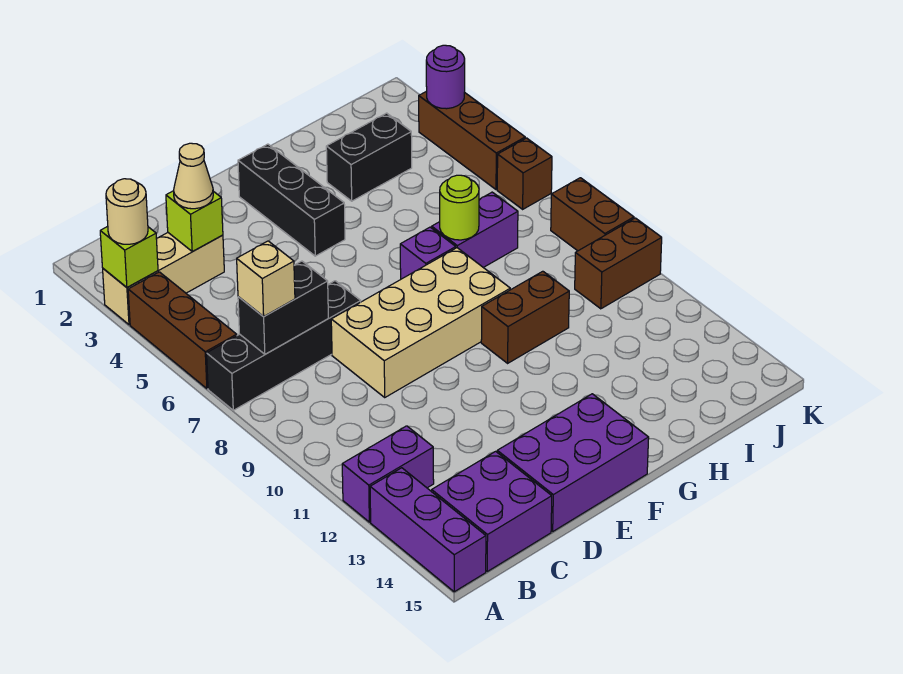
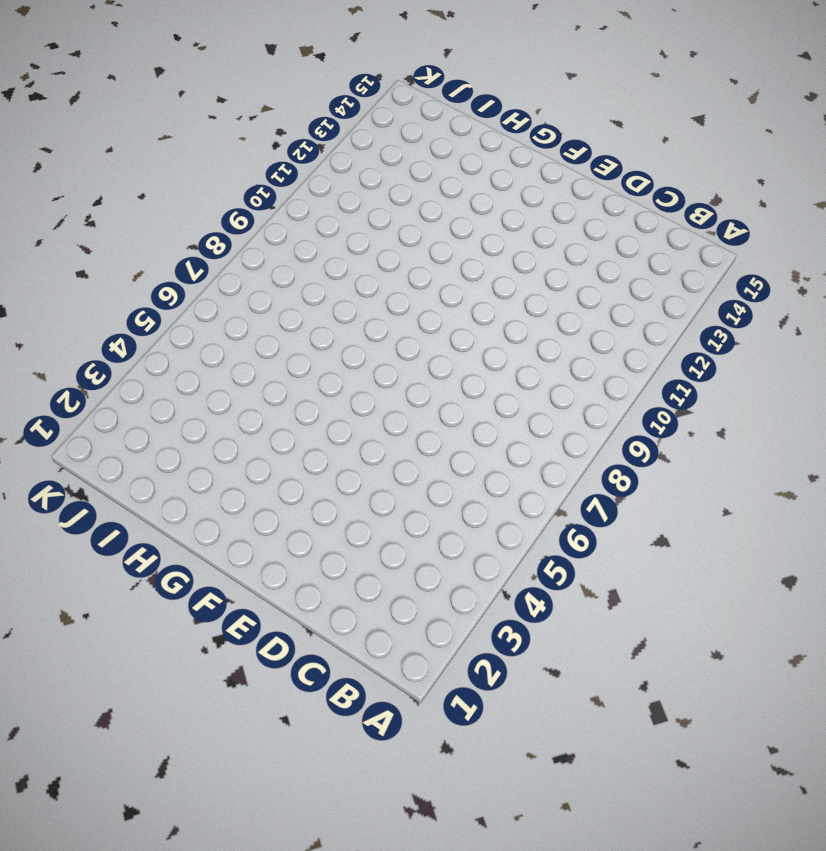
none -> tan 1x3 brick [103,233,224,325]
none -> brown 1x3 brick [128,272,237,389]
none -> black 1x4 brick [207,281,361,410]

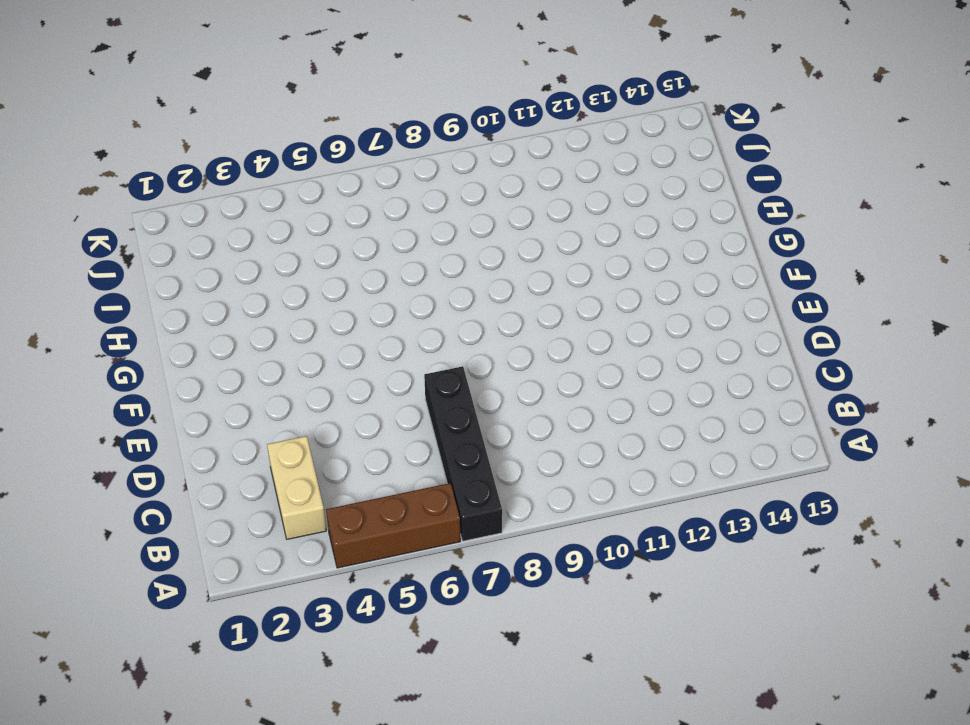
tan 1x2 brick [267,436,326,539] -> tan 1x3 brick [103,233,224,325]
none -> purple 1x2 brick [342,426,434,522]
none -> purple 1x3 brick [370,468,486,592]
none -> purple 2x2 brick [432,451,552,571]

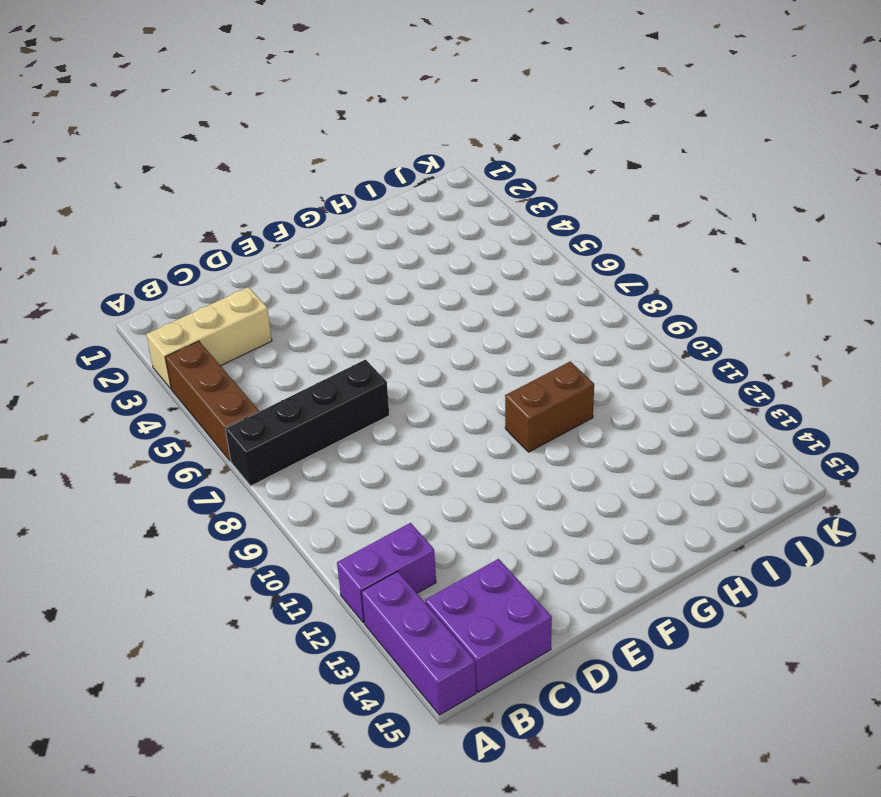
none -> tan 2x4 brick [331,248,510,397]
none -> purple 2x3 brick [497,394,649,531]
none -> black 1x3 brick [238,144,345,256]

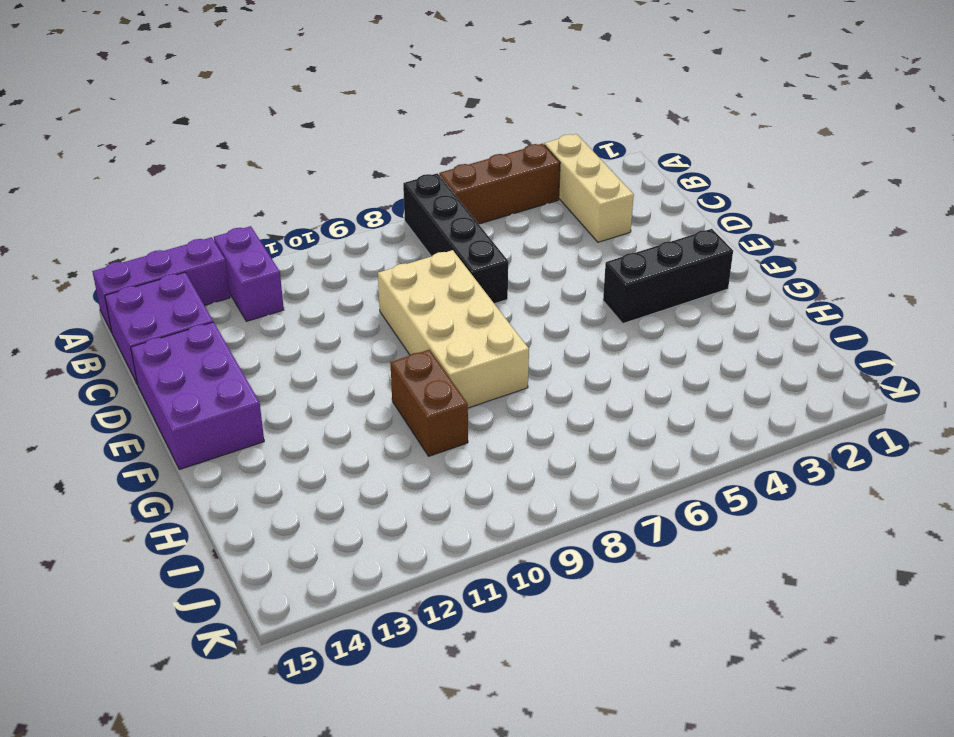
none -> purple 1x1 brick [400,227,456,279]
none -> black 1x2 brick [326,113,412,201]
none -> purple 1x2 brick [432,192,518,267]

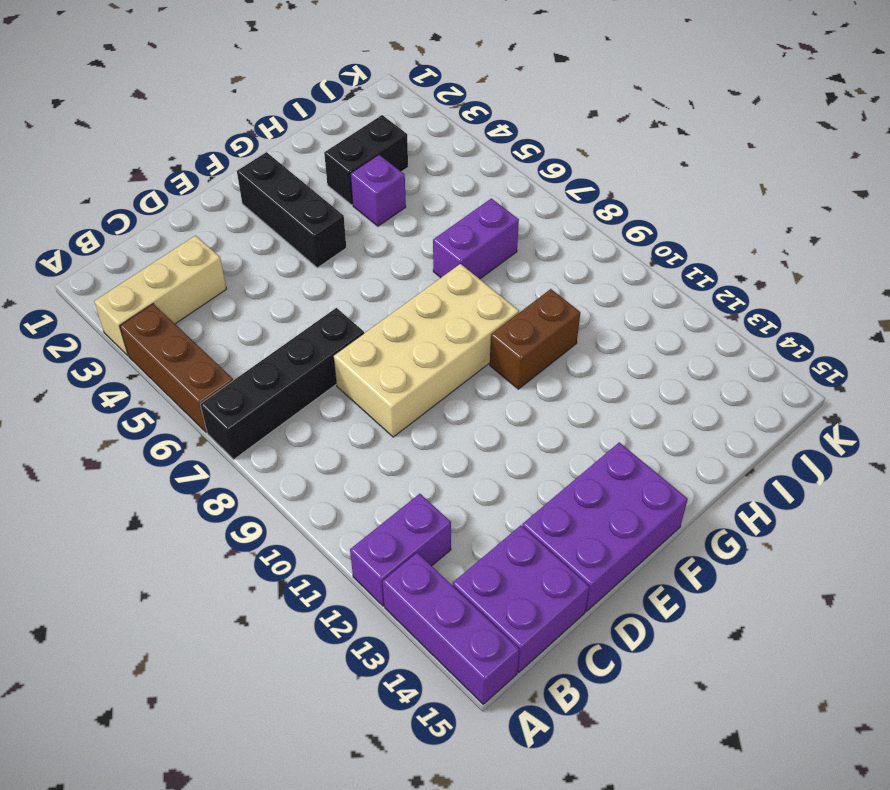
purple 1x1 brick [351,155,406,226] -> purple 1x1 brick moved to [400,227,456,279]
none -> brown 1x2 brick [575,218,662,309]
none -> brown 1x3 brick [419,91,525,190]
none -> brown 1x1 brick [497,138,552,209]

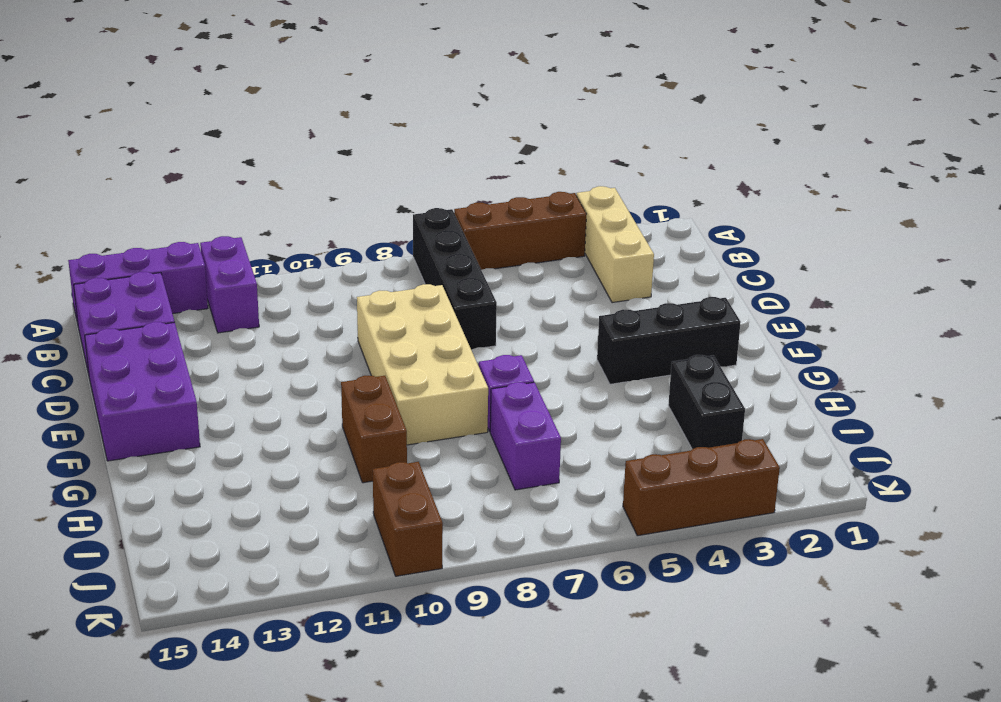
none -> brown 1x1 brick [497,138,552,209]
none -> brown 1x2 brick [551,178,634,251]
none -> lime 1x1 brick [100,226,158,287]

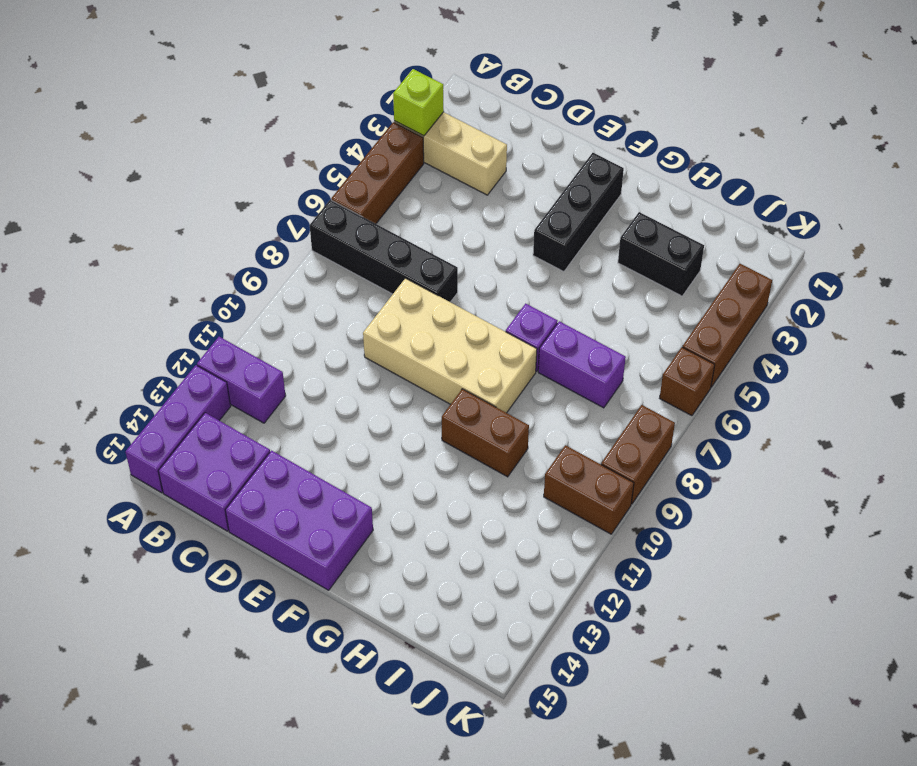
none -> black 1x2 brick [238,261,328,354]
none -> lime 1x1 brick [166,191,223,252]
none -> lime 1x1 round brick [440,175,479,240]

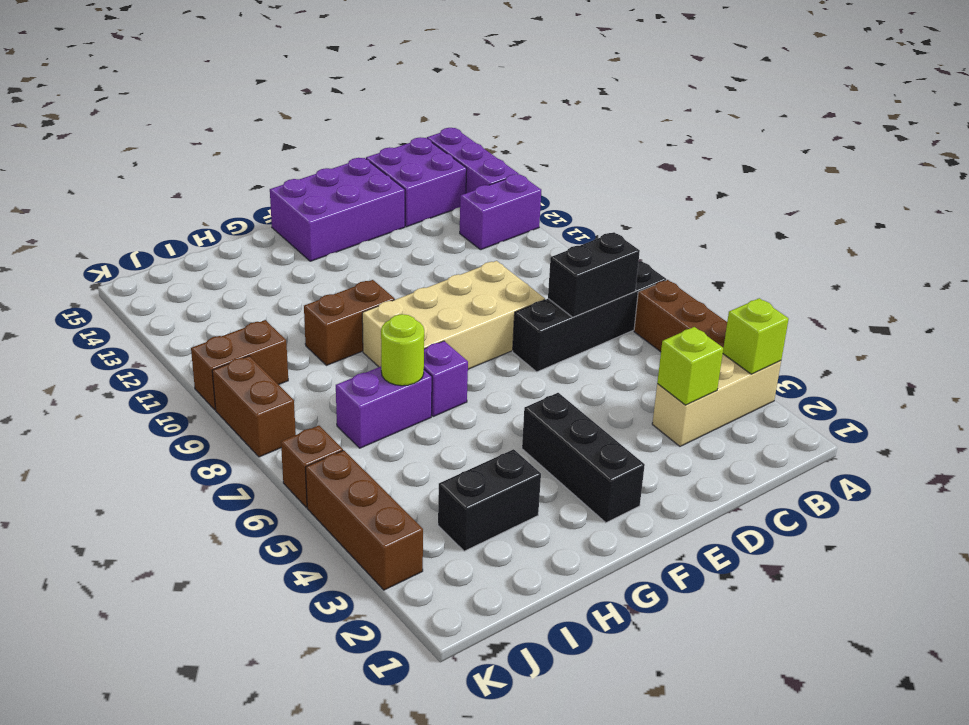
none -> purple 1x1 round brick [426,45,465,109]
none -> tan 1x1 round brick [106,179,148,244]
none -> tan 1x1 brick [237,241,295,317]

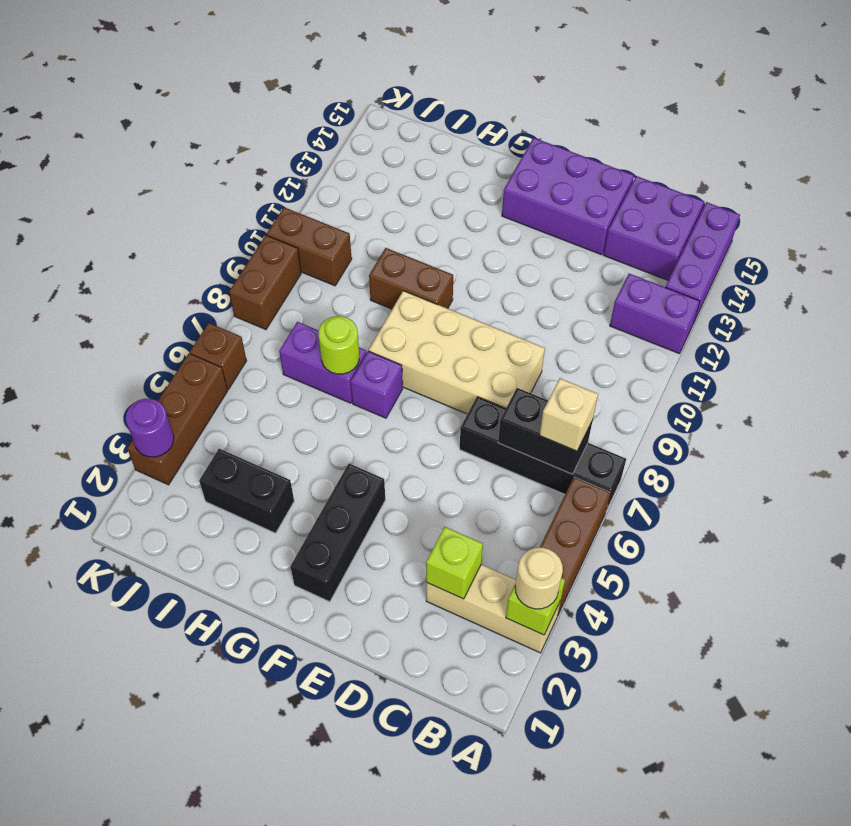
none -> tan 1x1 cone [174,143,213,209]

